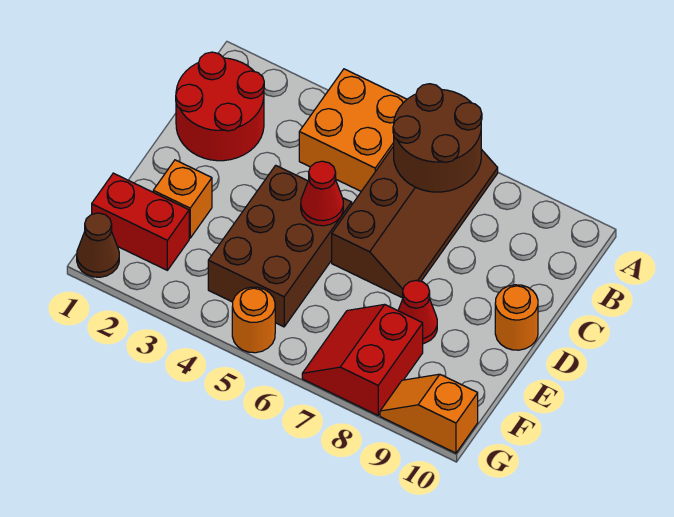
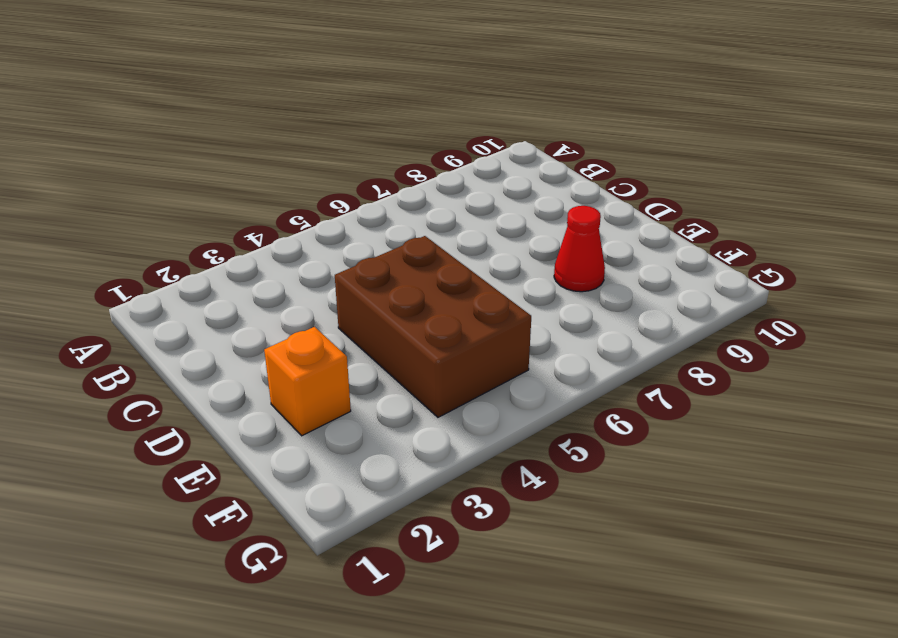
none -> orange 2x2 brick [299,69,407,191]
none -> brown 2x4 slope [332,146,498,298]
none -> red 2x2 round brick [176,52,264,161]

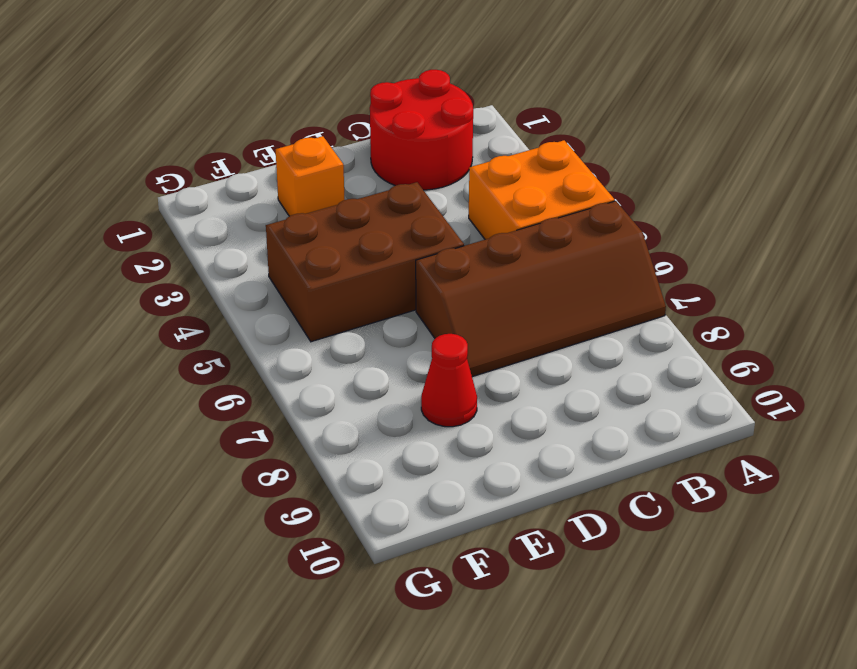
none -> orange 1x1 round brick [495,285,538,350]
none -> red 1x2 brick [92,173,189,270]
none -> red 2x2 slope [302,304,423,415]

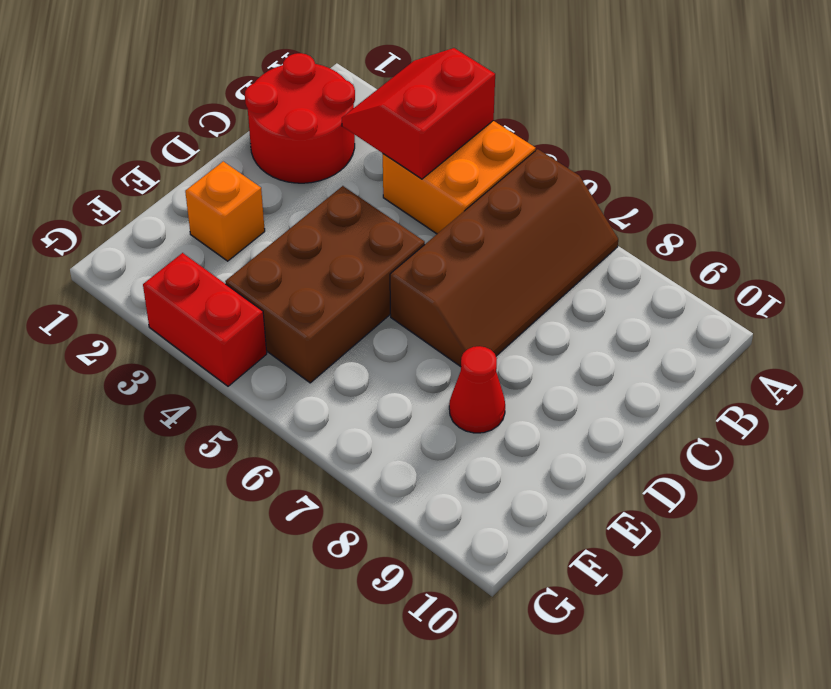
red 2x2 slope [342,48,495,179] -> red 2x2 slope moved to [302,304,423,415]
red 1x2 brick [143,253,267,386] -> red 1x2 brick moved to [92,173,189,270]
none -> orange 1x1 round brick [495,285,538,350]
none -> brown 1x1 cone [77,213,119,277]
none -> orange 1x1 round brick [232,287,275,353]

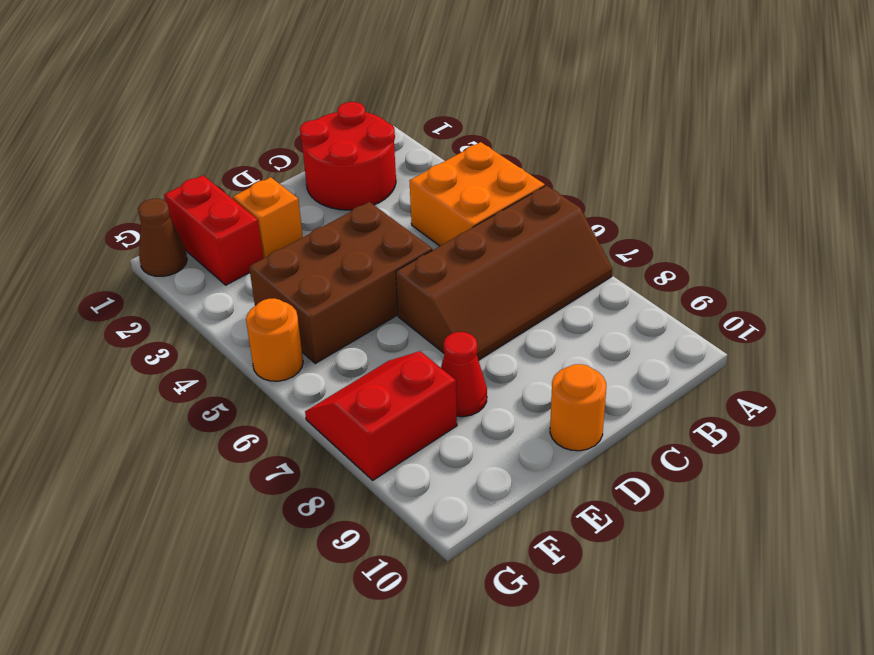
none -> orange 1x2 slope [380,374,478,453]
none -> brown 2x2 round brick [393,84,482,192]
none -> red 1x1 cone [301,161,343,226]

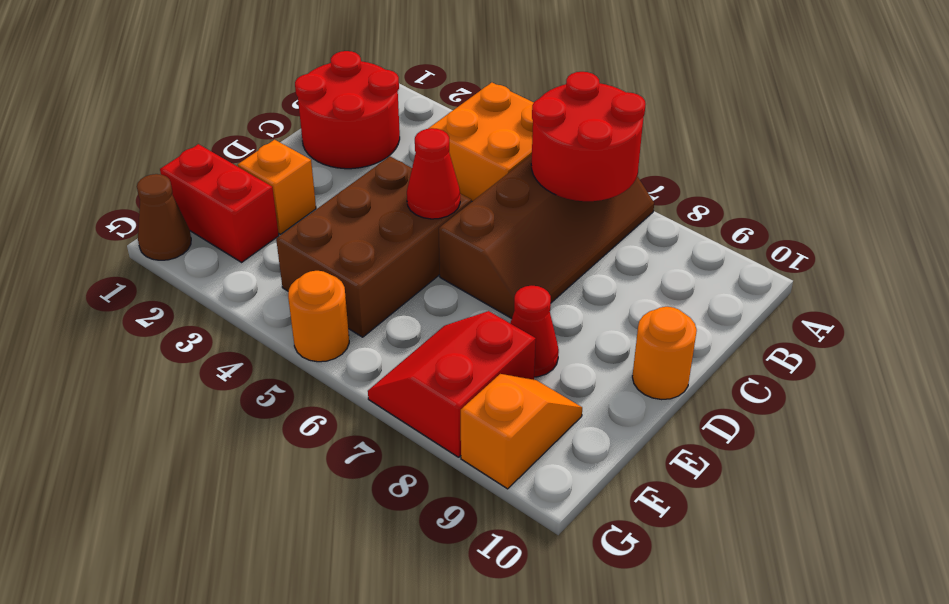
red 2x2 round brick [531,72,646,201] -> brown 2x2 round brick [393,84,482,192]
orange 1x2 slope [461,374,582,489] -> orange 1x2 slope turned to [380,374,478,453]

